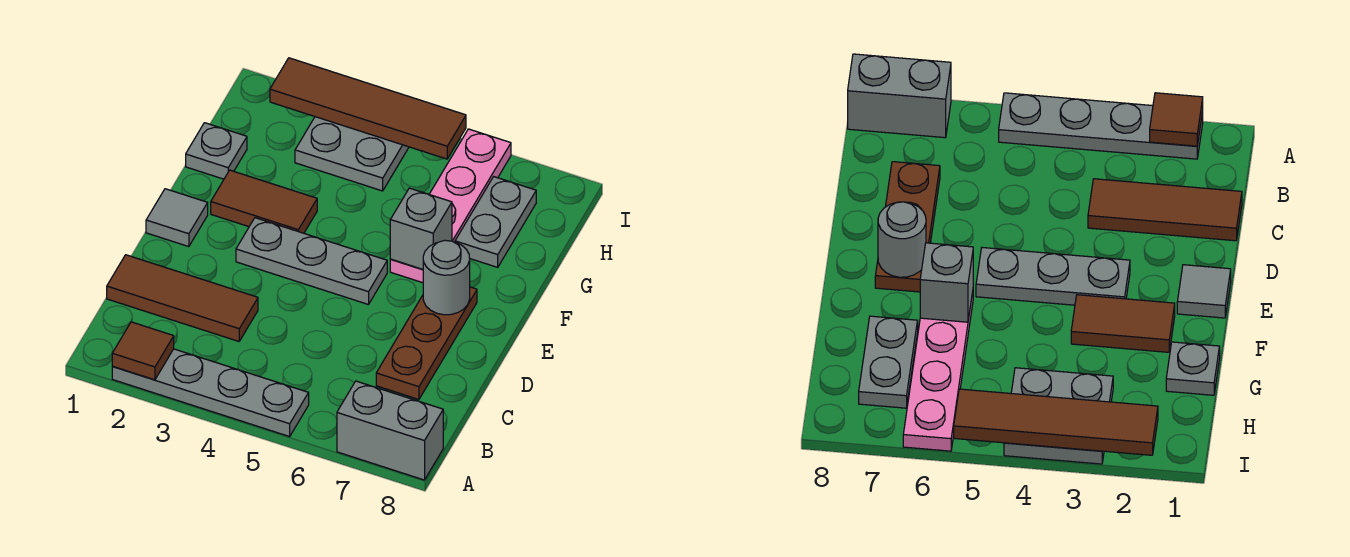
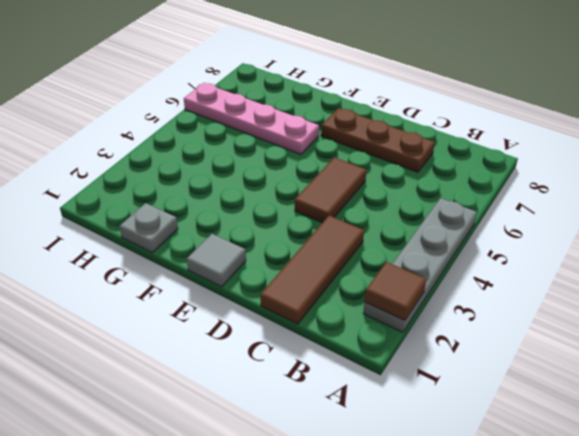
brown 1x2 tile [295,157,366,223] -> brown 1x2 tile moved to [211,170,317,233]
none -> grey 1x2 brick [337,381,443,480]
none -> grey 1x3 plate [236,218,387,305]
none -> grey 1x2 plate [455,177,536,267]

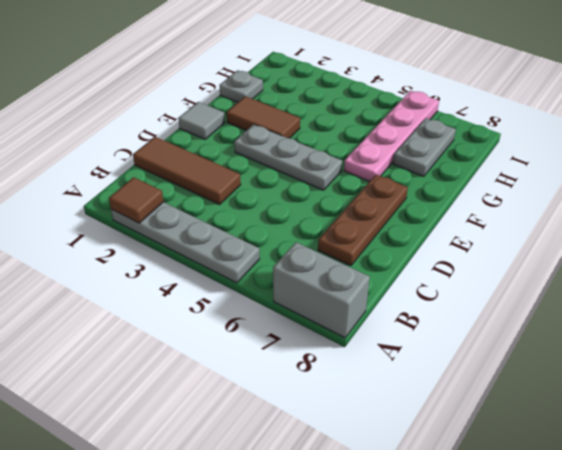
none -> grey 2x2 plate [295,117,409,191]
none -> grey 1x1 round brick [423,240,470,315]
none -> grey 1x1 brick [390,188,452,269]

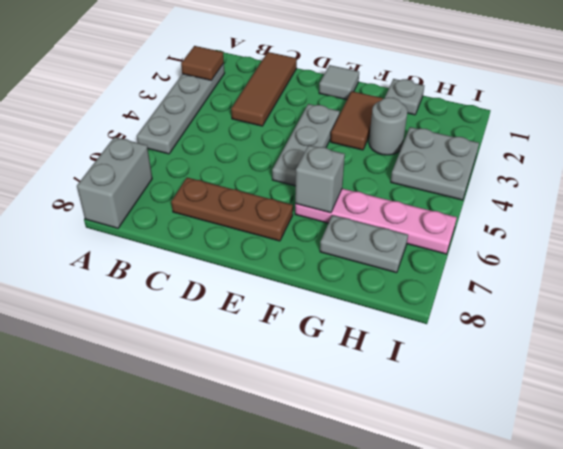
grey 1x1 round brick [369,97,408,155] -> grey 1x1 round brick moved to [423,240,470,315]
none -> brown 1x4 tile [270,58,466,159]

